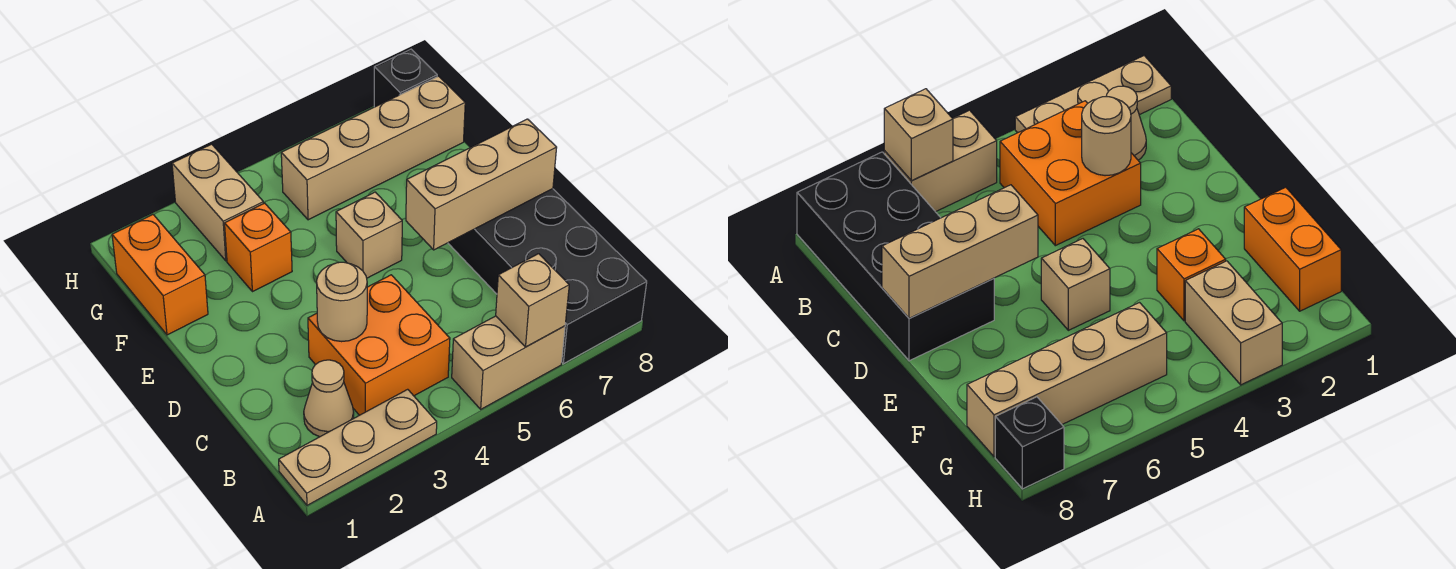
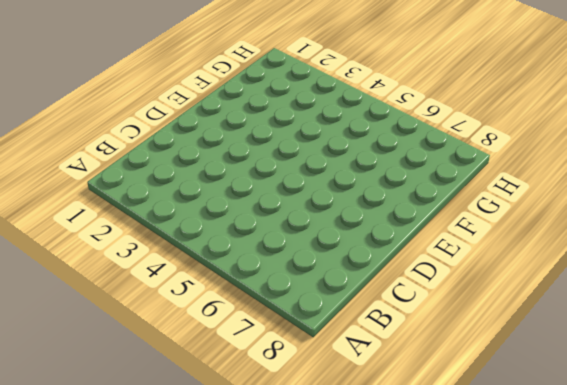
none -> tan 1x3 plate [279,389,437,505]
none -> tan 1x2 brick [452,316,565,409]
none -> black 2x4 brick [448,189,647,364]

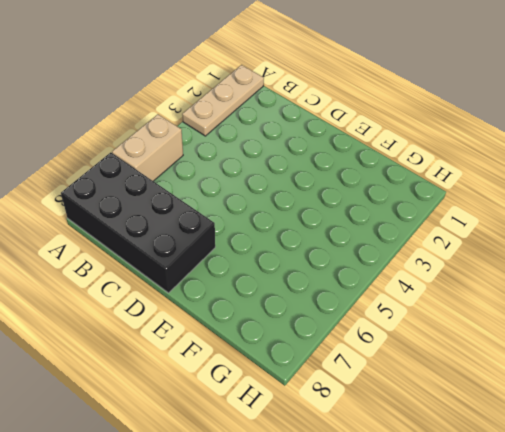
none -> tan 1x1 cone [304,360,354,437]
none -> orange 2x2 brick [308,275,450,415]
none -> tan 1x1 brick [336,192,402,278]

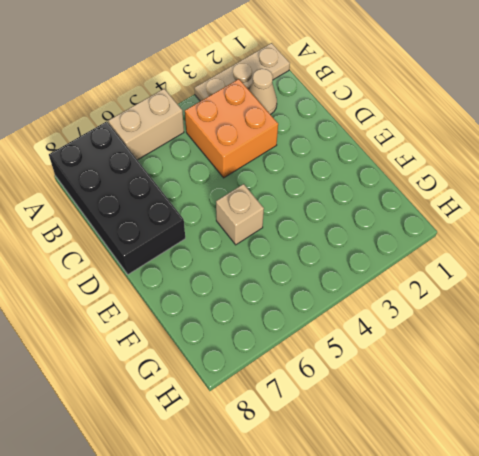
none -> orange 1x2 brick [112,215,208,335]
none -> orange 1x1 brick [225,203,292,292]
none -> tan 1x2 brick [172,144,264,261]

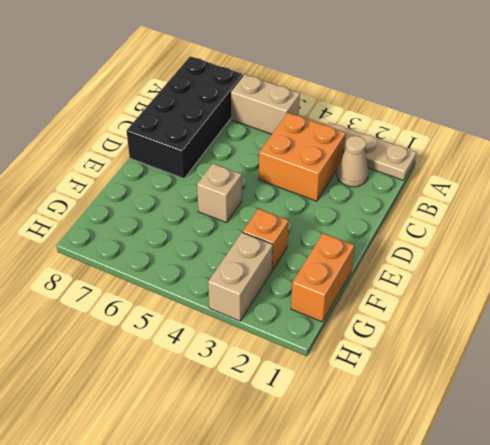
none -> tan 1x4 brick [281,76,465,220]
none -> black 1x1 brick [374,49,437,107]
none -> tan 1x1 brick [496,254,569,347]

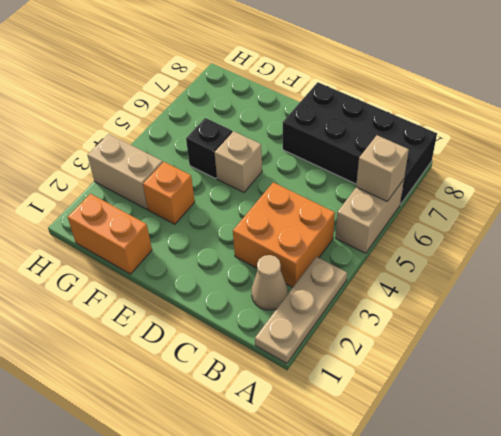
black 1x1 brick [186,118,232,178] -> black 1x1 brick moved to [374,49,437,107]
none -> tan 1x4 brick [281,76,465,220]
none -> tan 1x1 round brick [317,262,367,342]
none -> tan 1x3 brick [406,119,557,250]

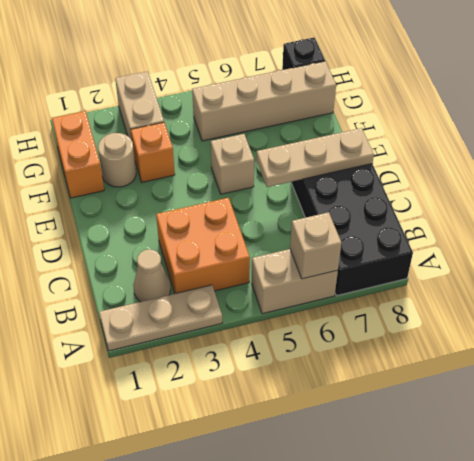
tan 1x3 plate [256,128,374,187] -> tan 1x3 brick [406,119,557,250]
tan 1x1 round brick [98,133,136,187] -> tan 1x1 round brick moved to [317,262,367,342]

